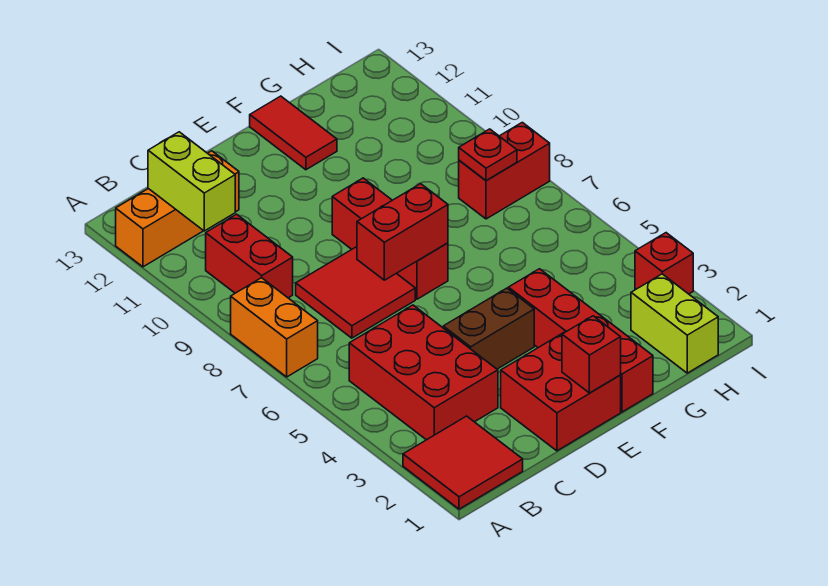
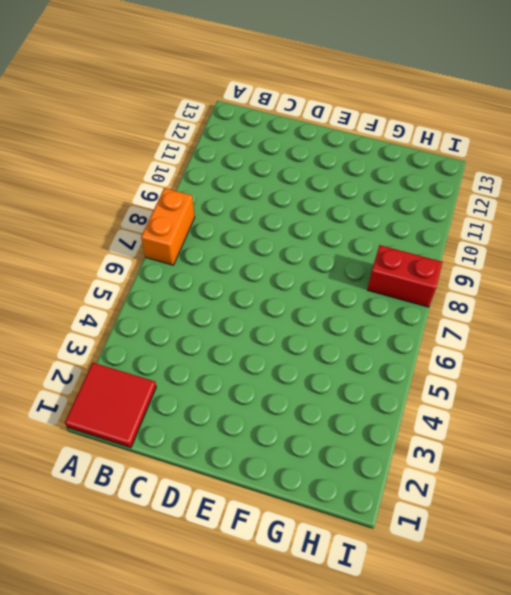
none -> orange 1x3 brick [116,151,239,267]
none -> red 2x3 brick [349,305,498,440]
none -> red 1x2 brick [206,214,293,298]

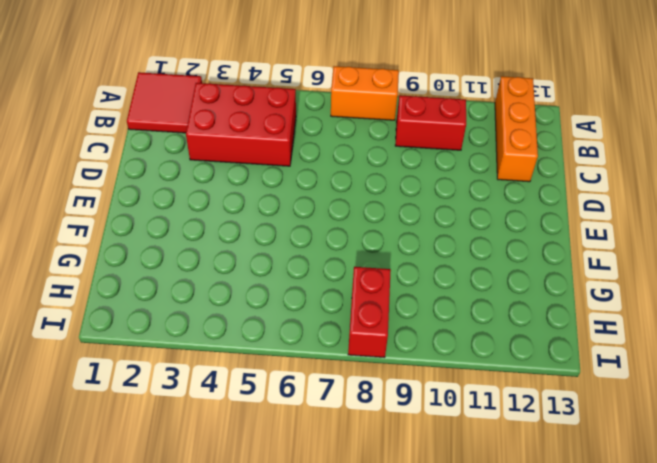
none -> red 2x2 tile [296,247,415,338]
none -> red 2x2 brick [501,332,621,451]
none -> brown 1x2 brick [443,288,534,369]

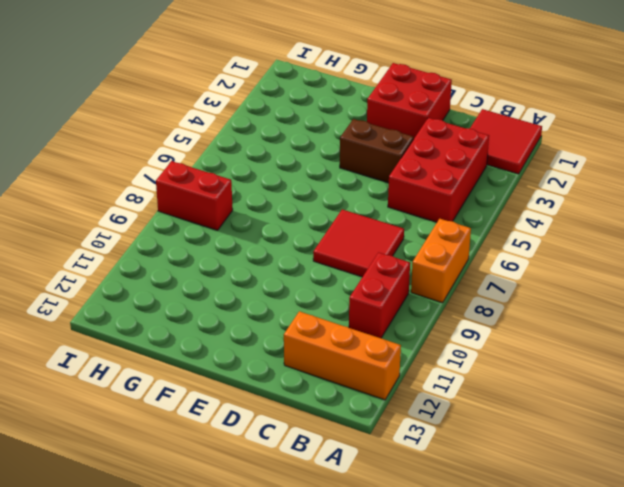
none -> red 1x3 brick [332,178,448,299]
none -> red 1x4 brick [508,269,653,412]
none -> red 1x2 tile [250,96,337,170]

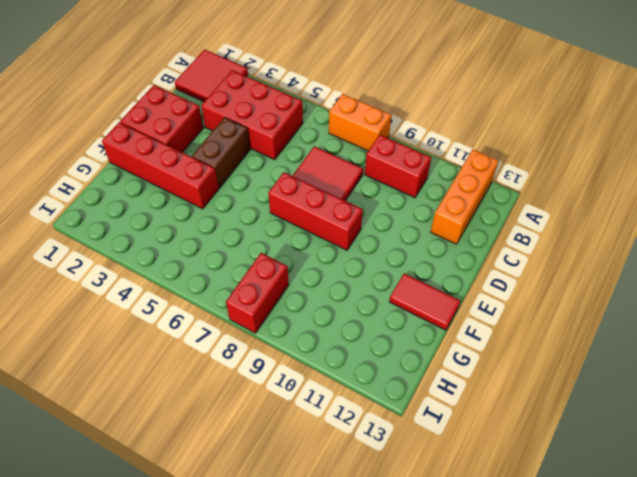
none -> lime 1x2 brick [631,274,718,373]
none -> red 1x1 brick [635,233,693,294]
none -> lime 1x2 brick [148,132,235,231]

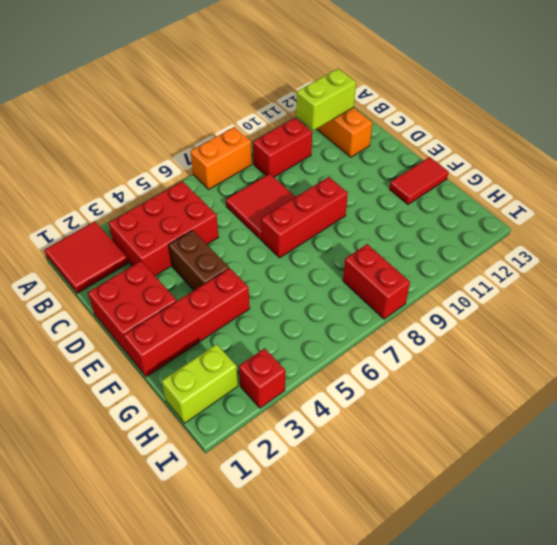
none -> red 1x2 brick [357,184,448,280]
none -> red 1x1 brick [562,316,621,393]
none -> red 1x1 plate [459,129,517,181]

